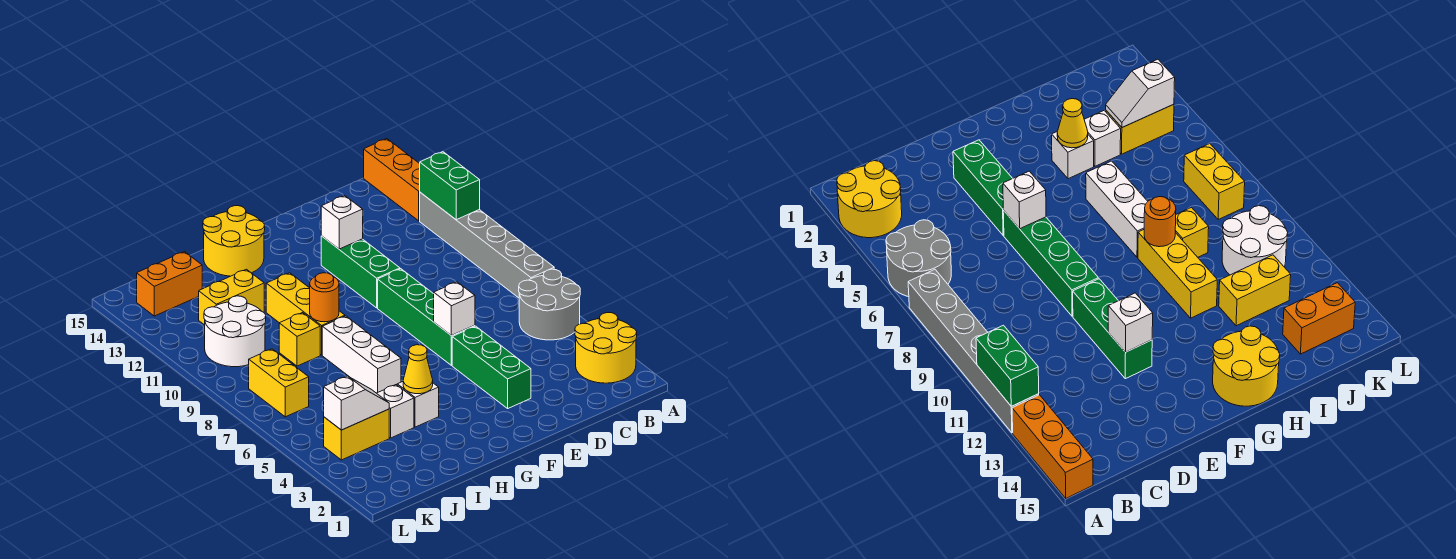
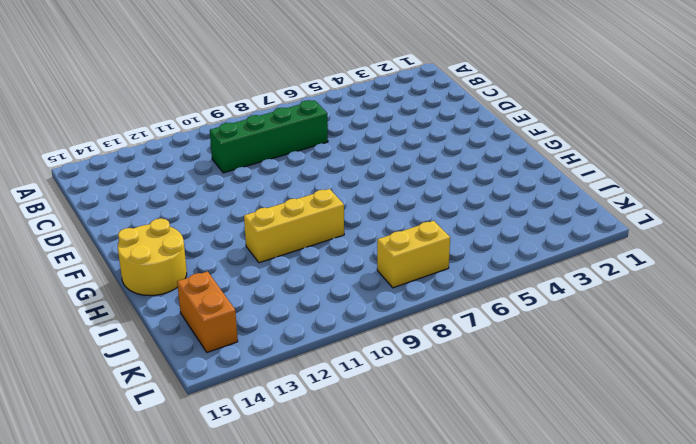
green 1x4 brick [210,100,328,173] -> green 1x4 brick moved to [378,269,475,365]
none -> yellow 2x2 round brick [575,313,637,383]
none -> grey 2x2 round brick [519,269,580,340]
none -> grey 1x6 brick [420,192,554,298]

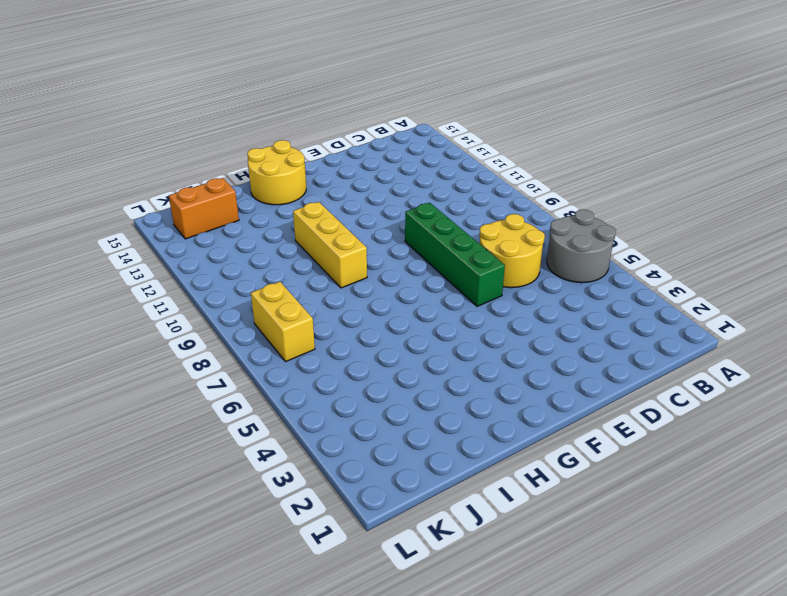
yellow 2x2 round brick [479,214,545,288] -> yellow 2x2 round brick moved to [575,313,637,383]
none -> grey 1x6 brick [420,192,554,298]
none -> orange 1x3 brick [364,139,420,221]
none -> green 1x3 brick [452,326,531,408]

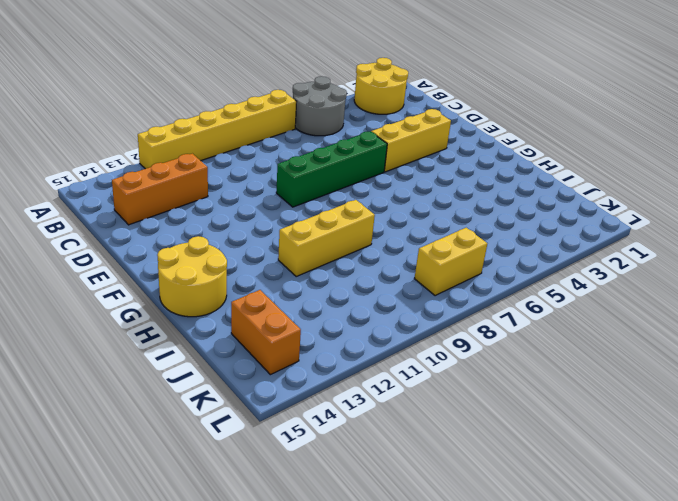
yellow 1x6 brick [138,90,297,169] -> grey 1x6 brick [420,192,554,298]
orange 1x3 brick [112,154,208,225] -> orange 1x3 brick moved to [364,139,420,221]
yellow 1x3 brick [371,109,451,172] -> green 1x3 brick [452,326,531,408]
none -> green 1x3 brick [321,236,400,308]
none -> white 1x1 brick [397,382,439,427]
none -> white 1x3 brick [322,316,401,393]

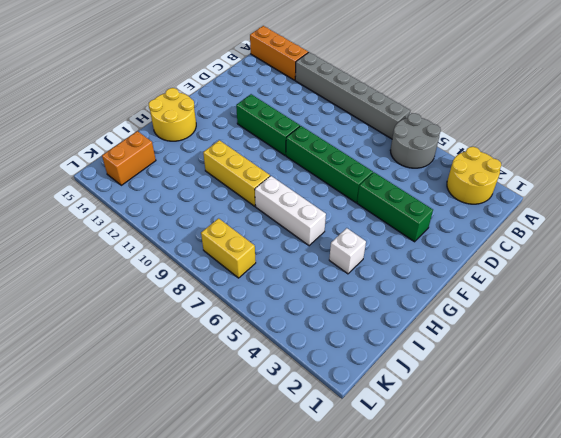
none -> white 1x1 brick [377,385,414,438]
none -> yellow 1x1 brick [279,313,320,366]
none -> yellow 1x2 brick [199,269,264,325]

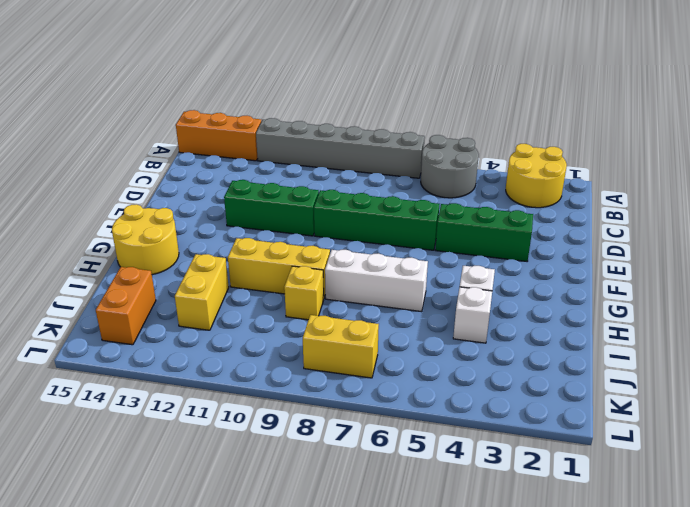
none -> yellow 1x2 brick [324,409,389,460]
none -> white 2x2 round brick [204,296,266,367]
none -> green 1x2 brick [420,152,480,220]

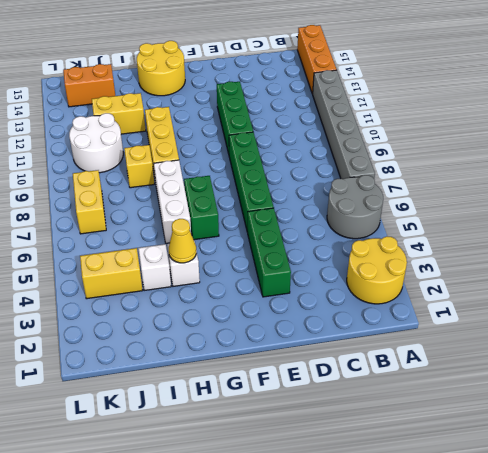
green 1x2 brick [184,176,219,240] -> green 1x2 brick moved to [420,152,480,220]
none -> white 1x1 brick [434,282,475,336]
none -> white 1x1 brick [321,196,363,249]
none -> orange 1x1 round brick [310,273,339,322]

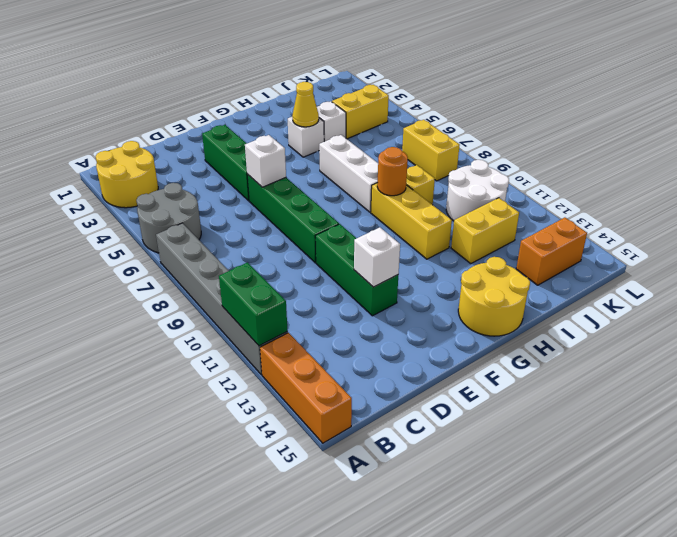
none -> white 1x2 slope [324,376,389,430]

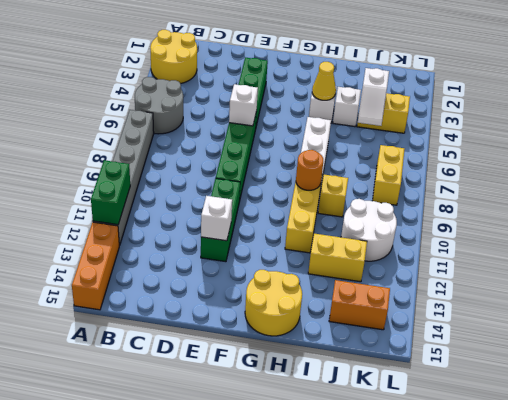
white 1x2 slope [358,68,389,126] -> white 1x2 slope turned to [324,376,389,430]

